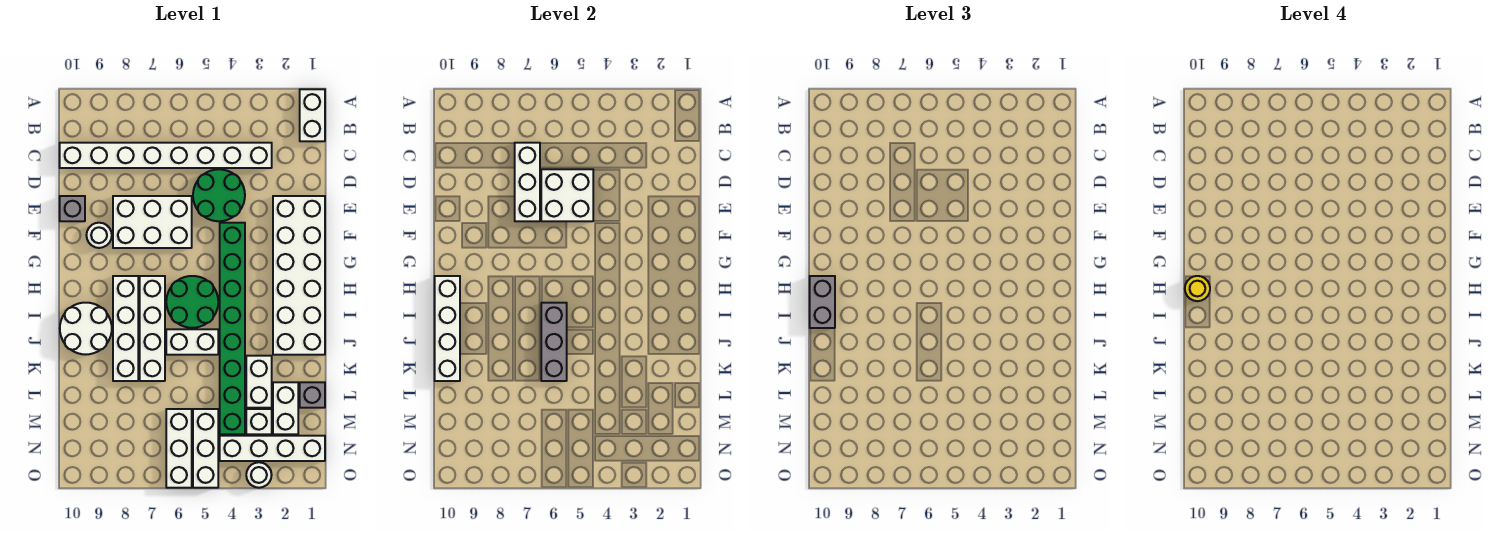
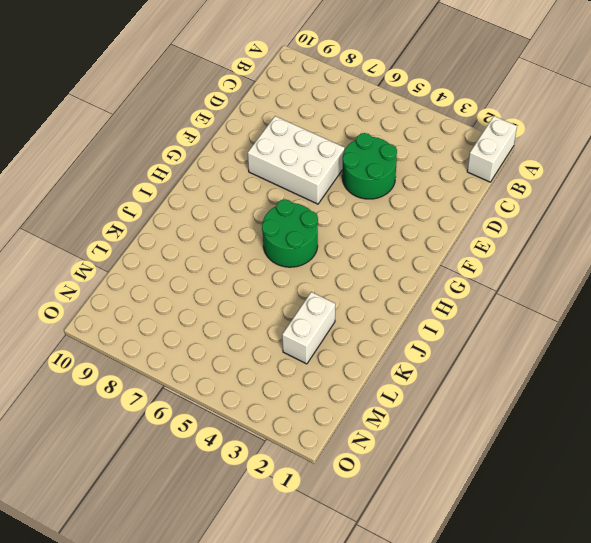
none -> white 1x8 brick [60,143,272,168]
none -> white 2x6 brick [273,196,325,355]
none -> grey 1x1 brick [60,196,85,221]

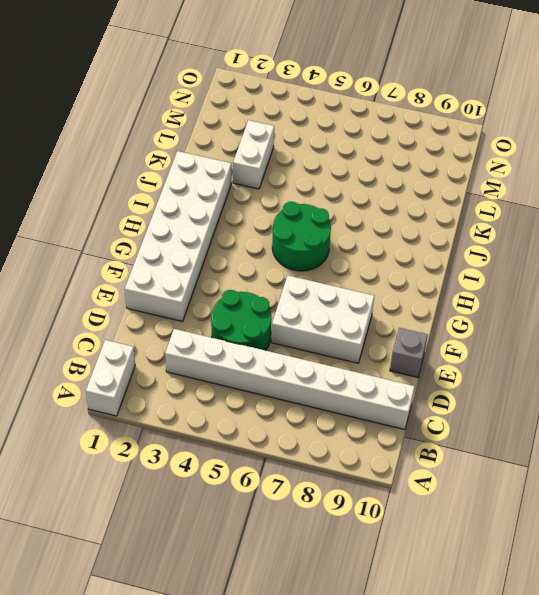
none -> green 1x8 brick [220,223,245,434]
none -> white 1x1 round brick [86,223,112,248]
none -> white 1x4 brick [140,276,165,381]

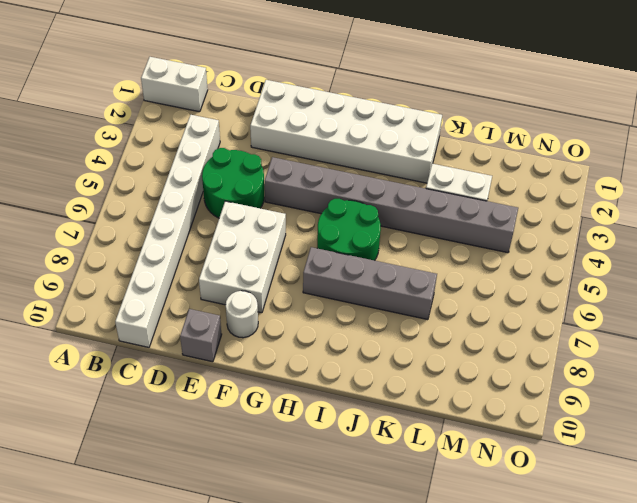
grey 1x8 brick [265,157,518,253] -> green 1x8 brick [220,223,245,434]
grey 1x4 brick [303,247,437,320] -> white 1x4 brick [140,276,165,381]
none -> white 1x4 brick [113,276,138,381]
none -> white 2x2 round brick [60,303,112,355]
none -> white 1x2 brick [166,329,218,355]

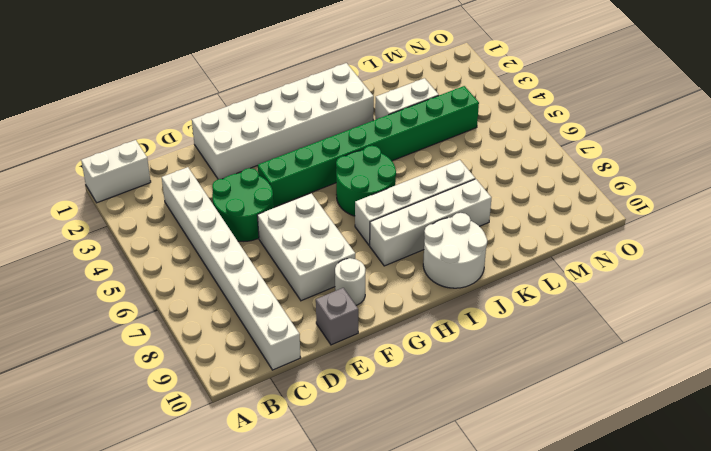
none -> white 1x2 brick [166,329,218,355]
none -> grey 1x1 brick [300,382,325,408]
none -> white 1x2 brick [273,382,298,434]

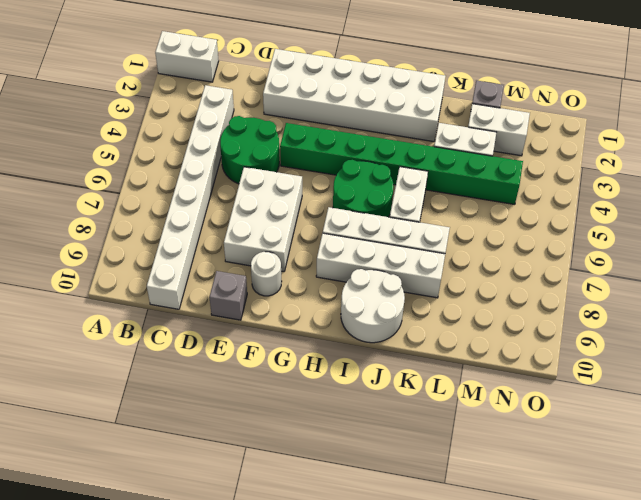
none -> white 1x1 brick [246,409,272,434]
none -> white 1x3 brick [193,409,218,488]
none -> white 1x3 brick [166,409,192,488]

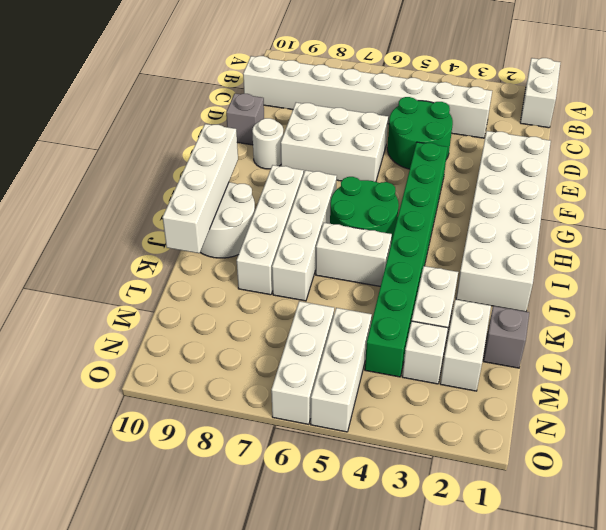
none -> white 1x4 brick [220,436,325,461]
none -> white 1x1 round brick [246,462,272,488]
none -> white 1x3 brick [515,143,540,221]

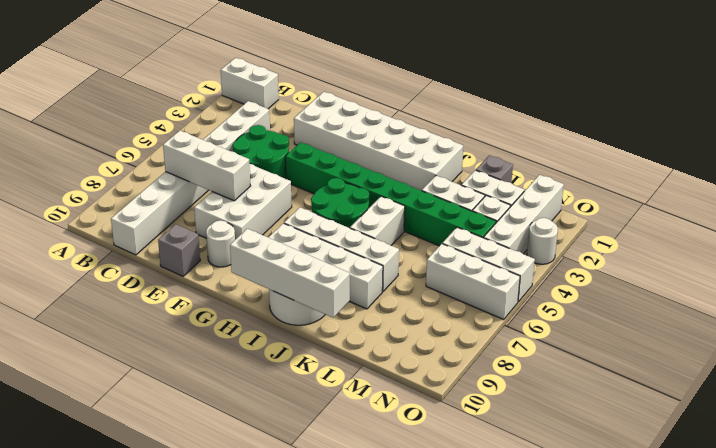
none -> white 2x2 brick [541,169,593,221]
none -> grey 1x3 brick [541,303,567,381]
none -> grey 1x2 brick [810,276,835,328]

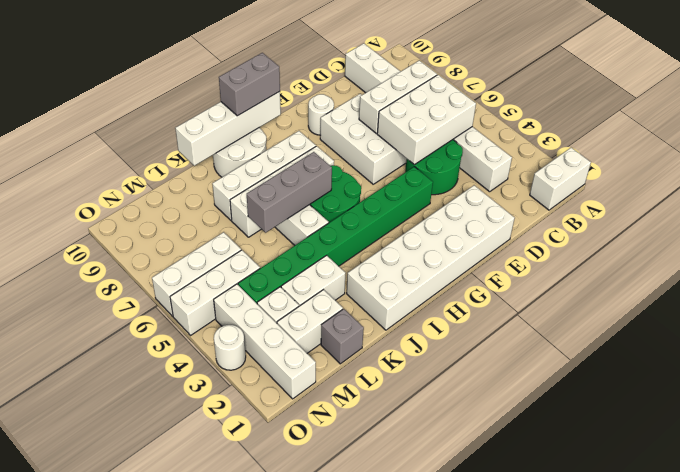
white 2x3 brick [377,75,476,165] -> white 2x2 brick [541,169,593,221]
none -> grey 1x1 brick [60,196,85,221]
none -> yellow 1x1 round brick [1185,276,1210,301]

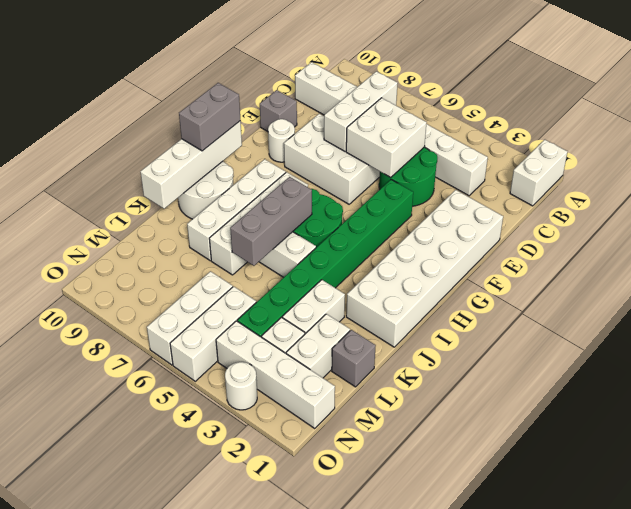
none -> yellow 1x1 round brick [1185,276,1210,301]

